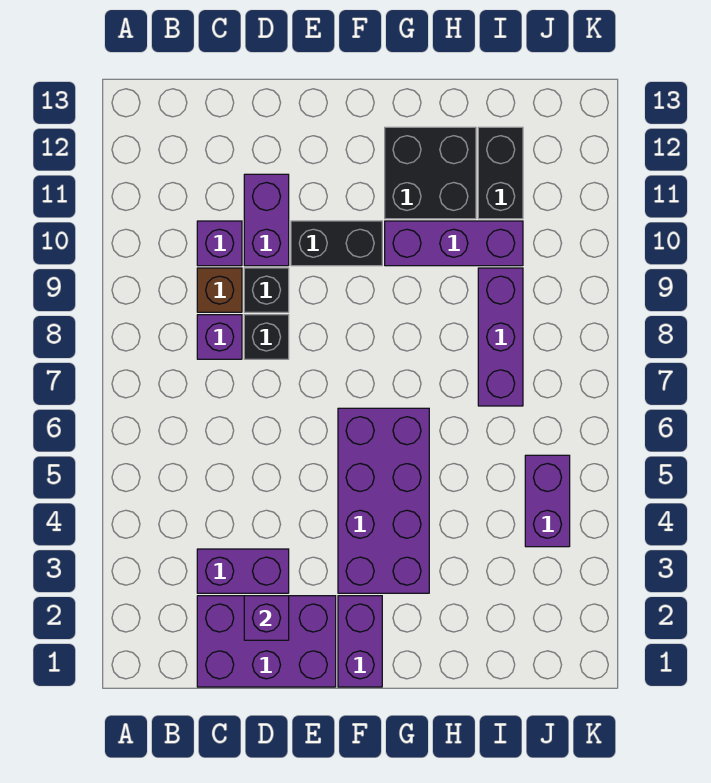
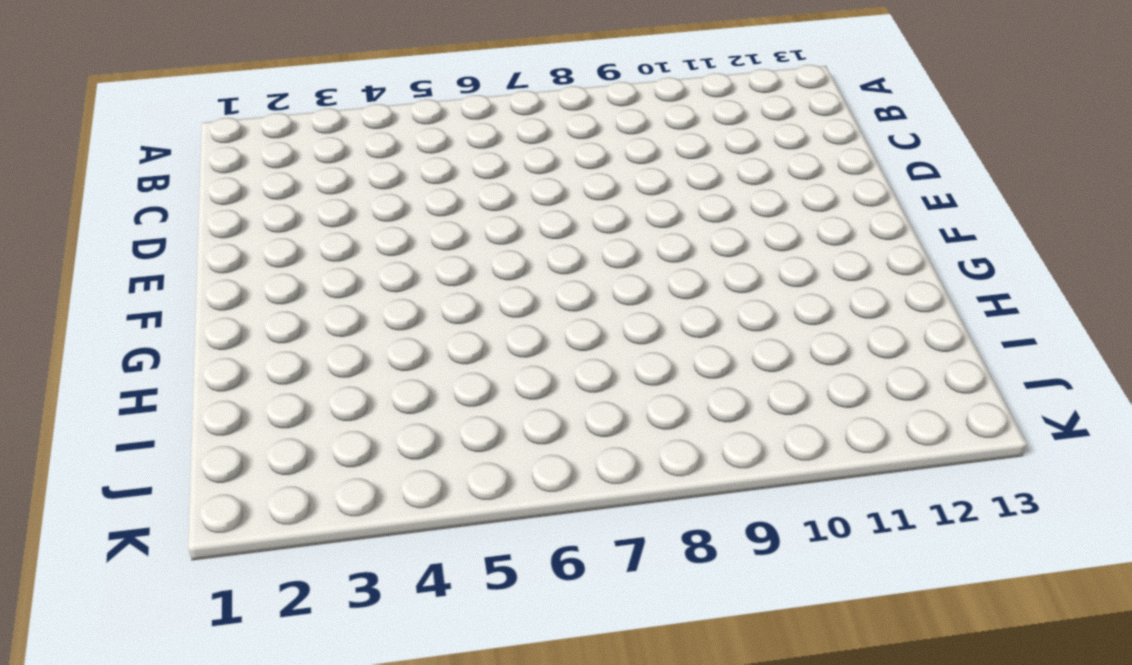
none -> purple 2x3 brick [197,596,336,687]
none -> purple 1x2 brick [197,549,289,593]
none -> purple 1x1 brick [197,315,242,359]

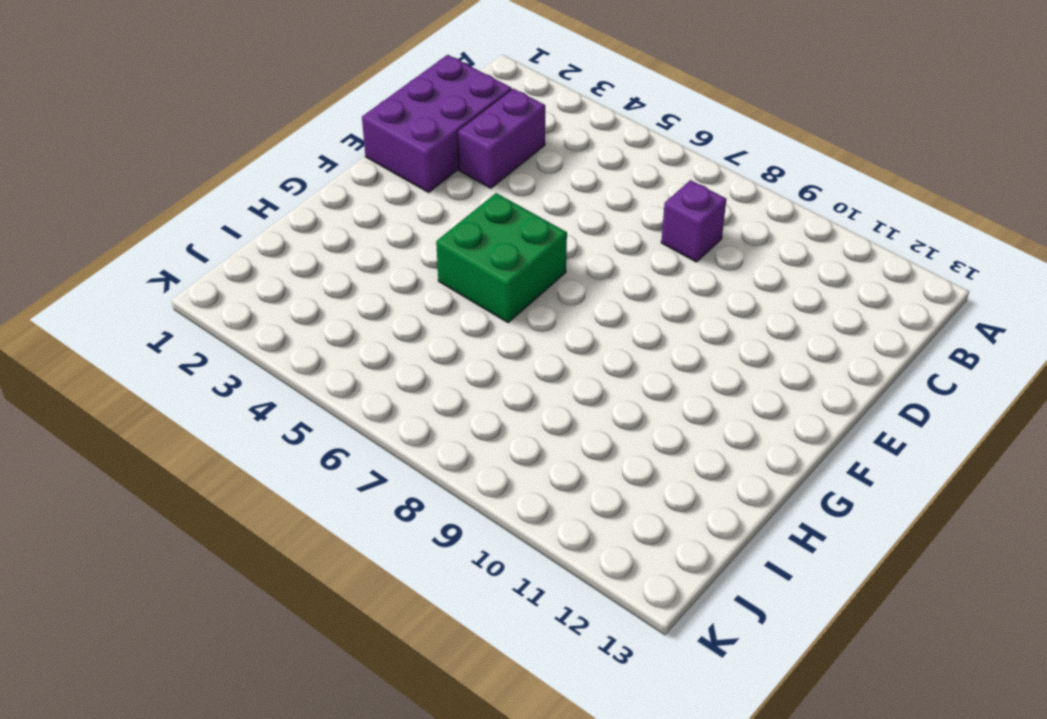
green 2x2 brick [436,193,567,322] -> purple 2x4 brick [338,408,429,593]
none -> brown 1x1 brick [197,268,242,312]
none -> purple 1x1 brick [197,221,242,266]
none -> black 1x1 brick [244,315,289,359]

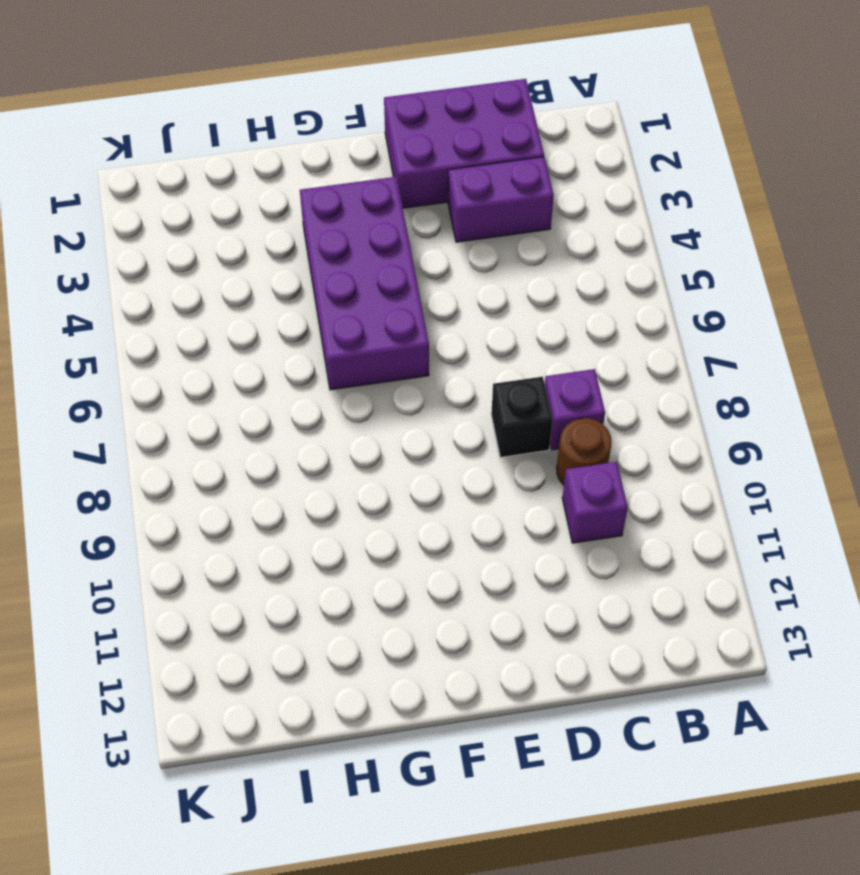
brown 1x1 round brick [557,418,611,485] -> brown 1x1 brick [197,268,242,312]
none -> black 1x1 brick [244,268,289,312]
none -> purple 1x2 brick [244,174,289,266]
none -> black 1x2 brick [291,221,382,266]

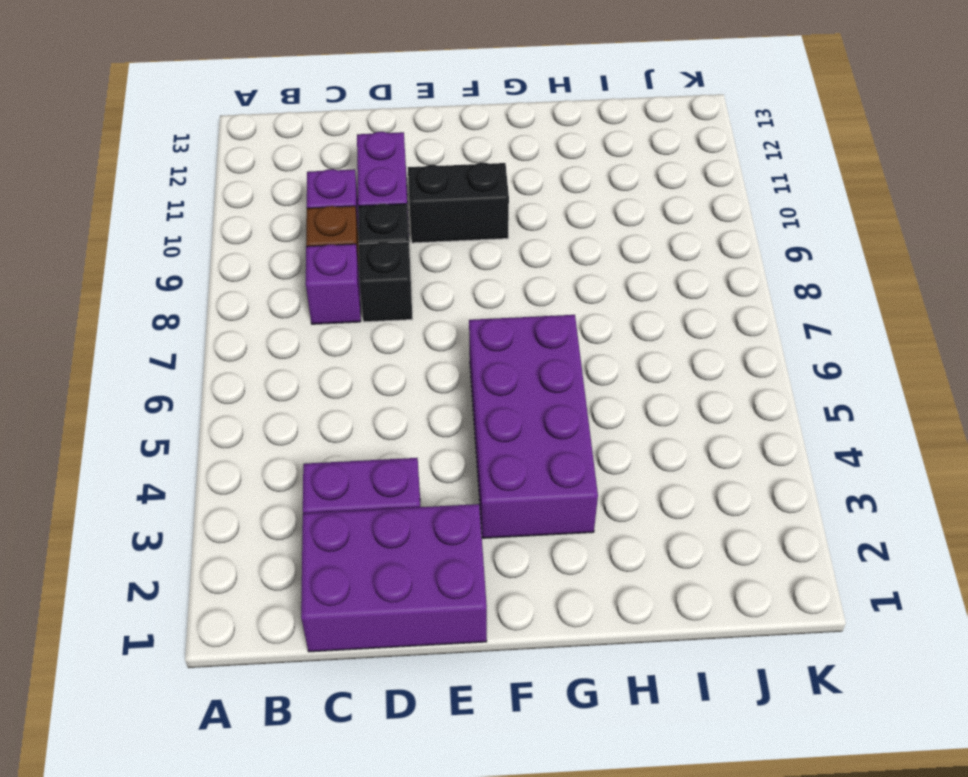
none -> purple 1x2 brick [338,596,382,687]
none -> purple 1x3 brick [385,221,523,266]
none -> black 2x2 brick [385,127,476,219]

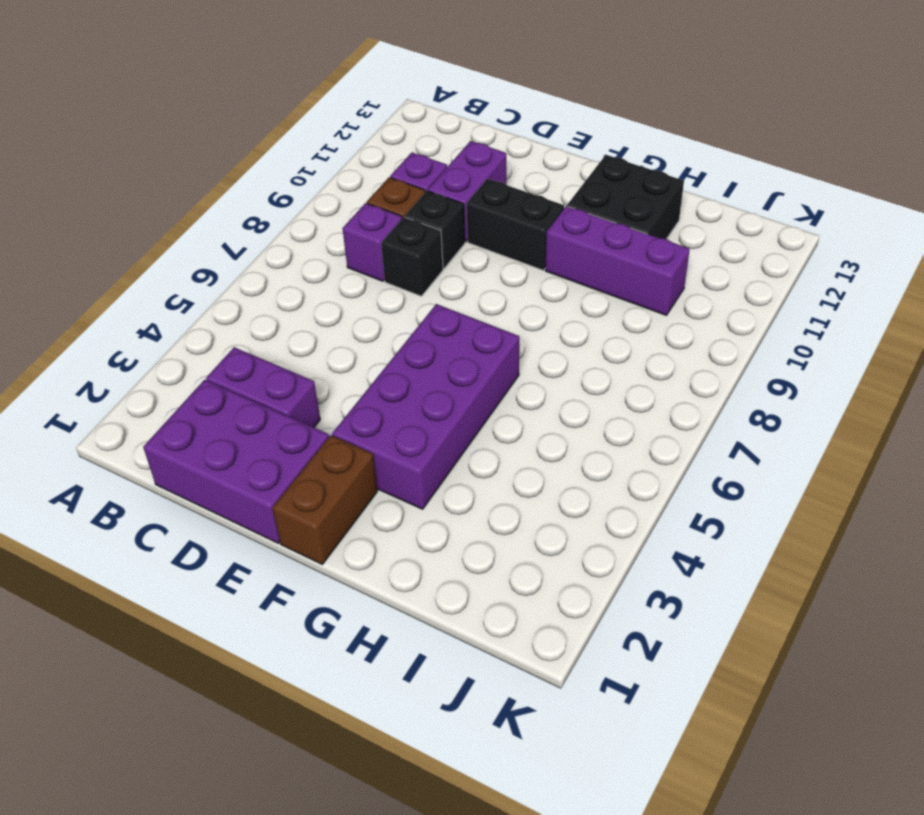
brown 1x2 brick [273,435,377,564] -> purple 1x2 brick [338,596,382,687]
none -> purple 1x3 brick [478,268,523,406]
none -> black 1x2 brick [478,127,523,219]
none -> purple 1x2 brick [525,455,570,547]

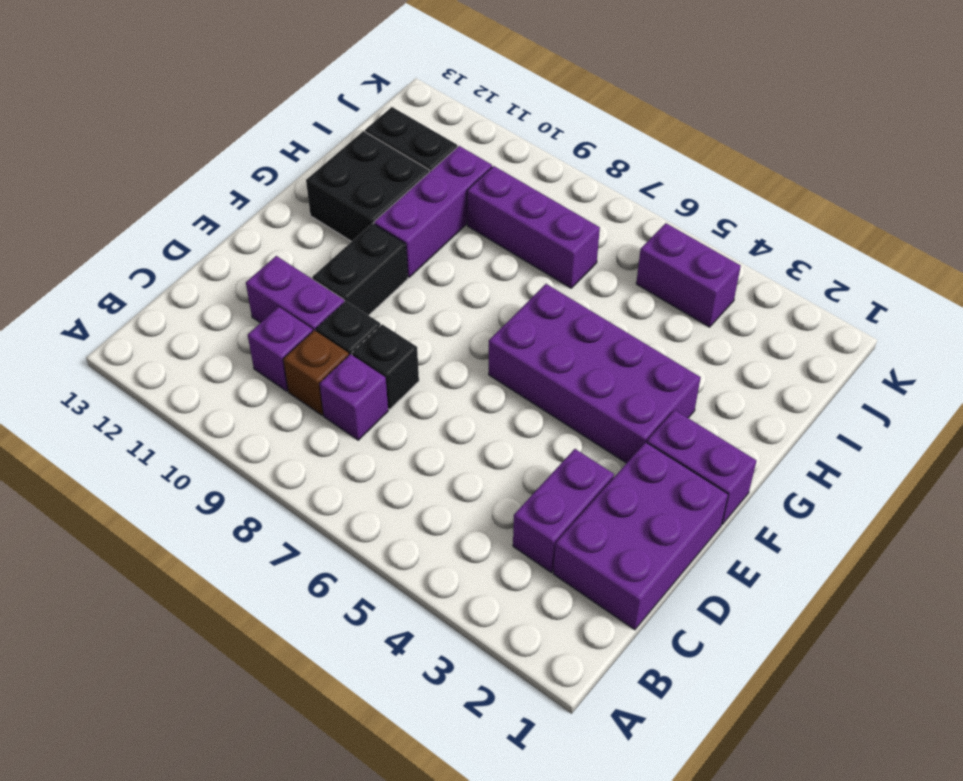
none -> purple 1x1 brick [244,596,289,640]

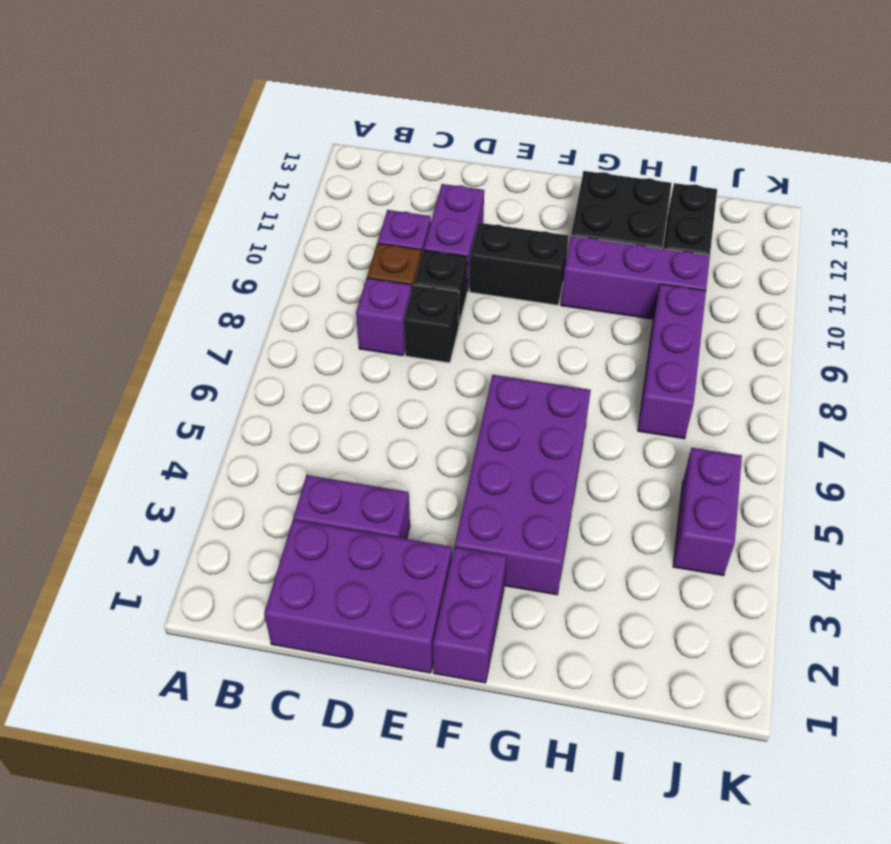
none -> purple 1x1 brick [244,596,289,640]

